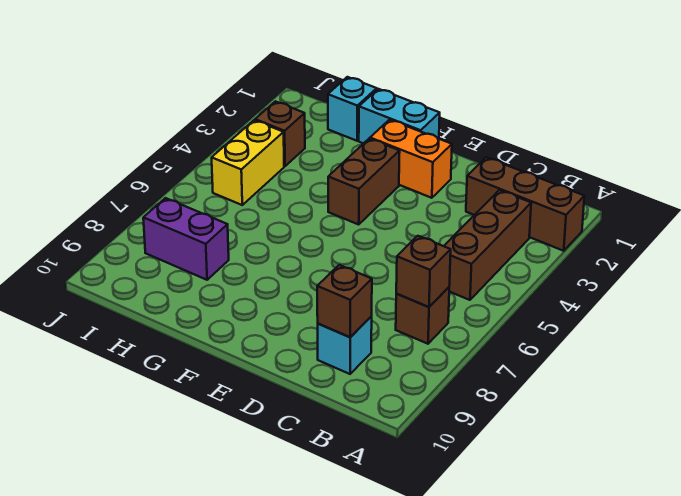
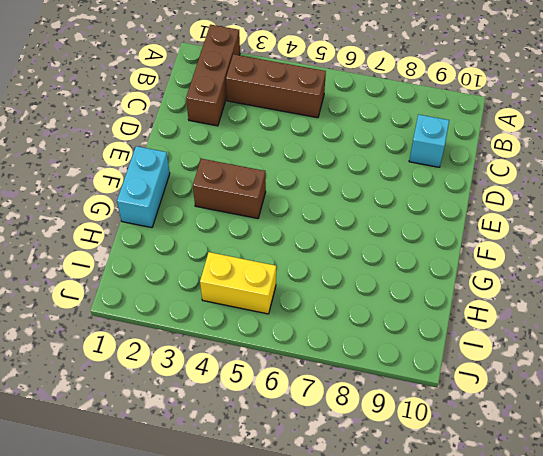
none -> brown 1x1 brick [396,287,449,344]
none -> orange 1x2 brick [370,120,452,198]
none -> cyan 1x1 brick [328,77,377,141]

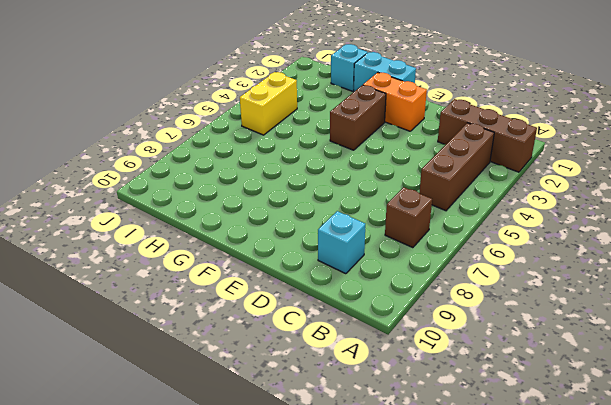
none -> purple 1x2 brick [143,198,229,280]
none -> brown 1x1 brick [255,101,305,166]
none -> brown 1x1 brick [396,236,451,307]

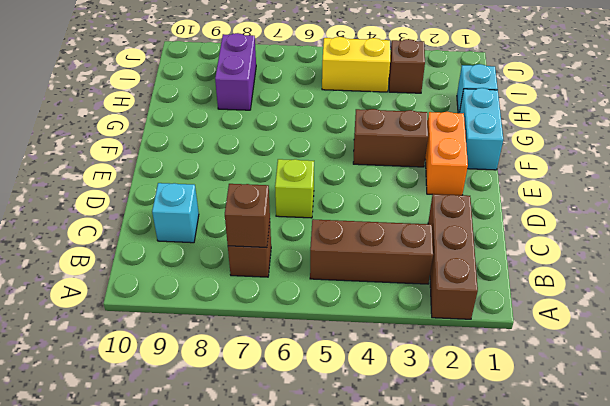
lime 1x1 brick [275,159,314,218] -> none
none -> brown 1x1 brick [317,265,372,337]

